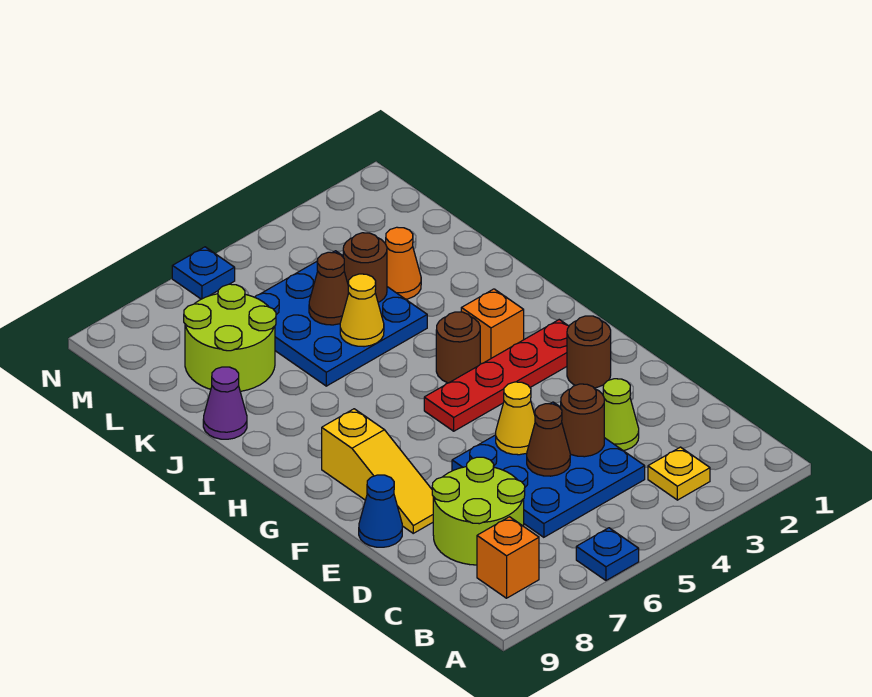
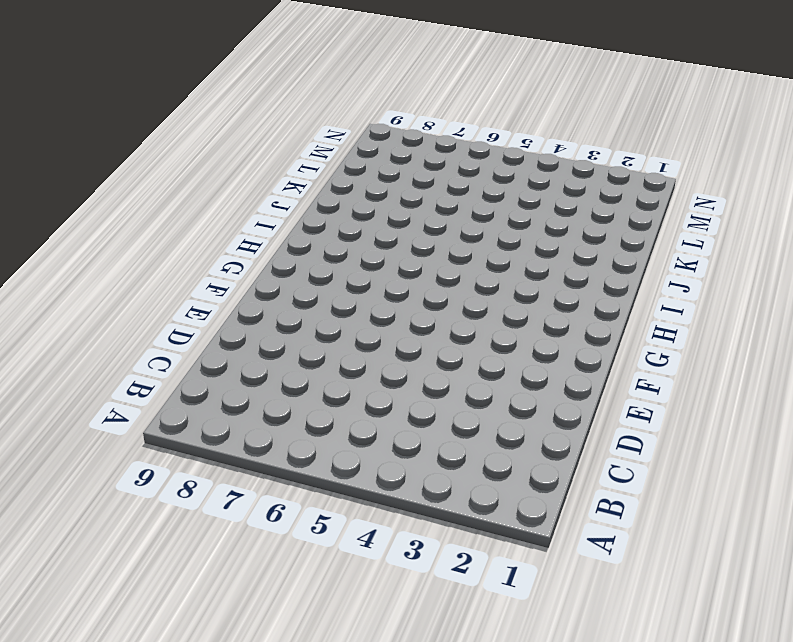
none -> blue 1x1 plate [576,528,639,580]
none -> yellow 1x1 plate [648,447,710,500]
none -> orange 1x1 brick [477,517,539,598]

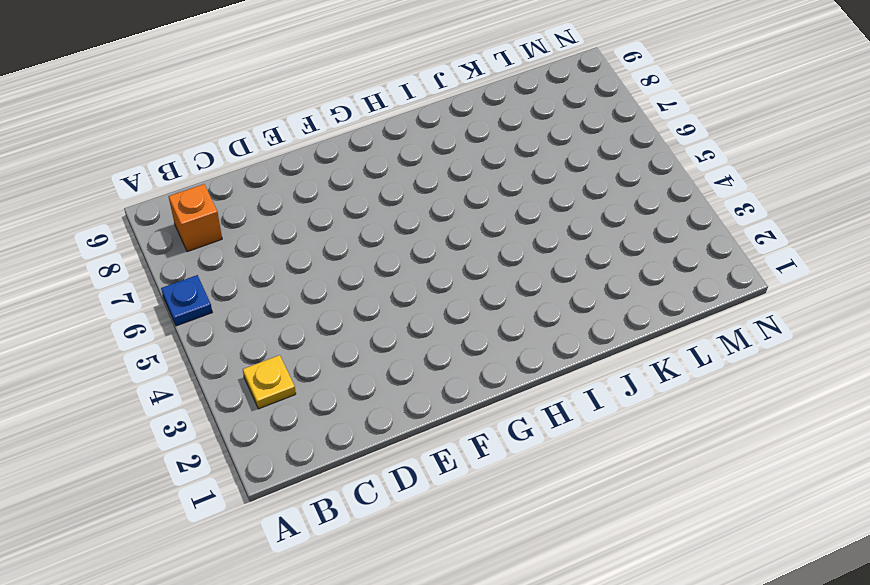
none -> blue 3x3 plate [452,402,645,537]
none -> lime 2x2 round brick [432,457,525,565]
none -> lime 1x1 cone [603,379,639,450]

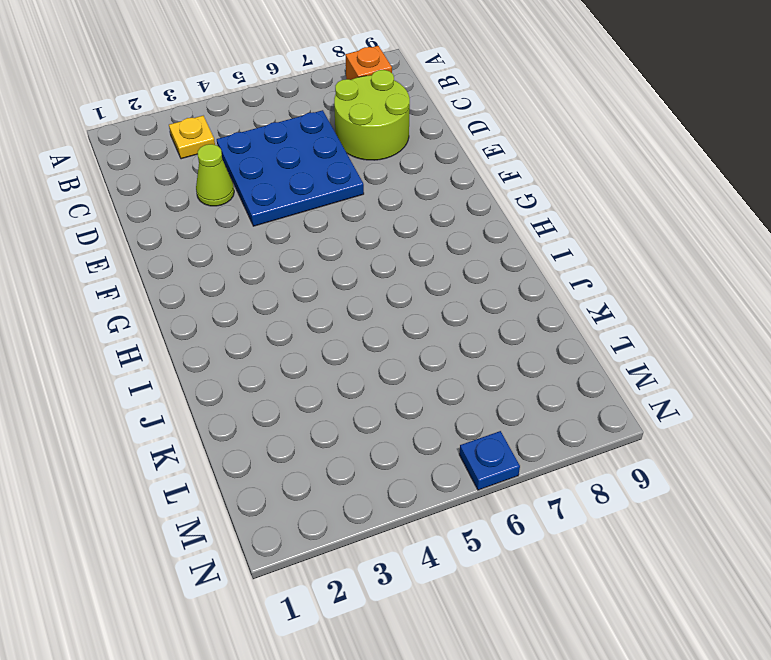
none -> blue 1x1 plate [576,528,639,580]
none -> yellow 1x3 slope [322,409,433,533]
none -> blue 1x1 cone [359,475,402,547]

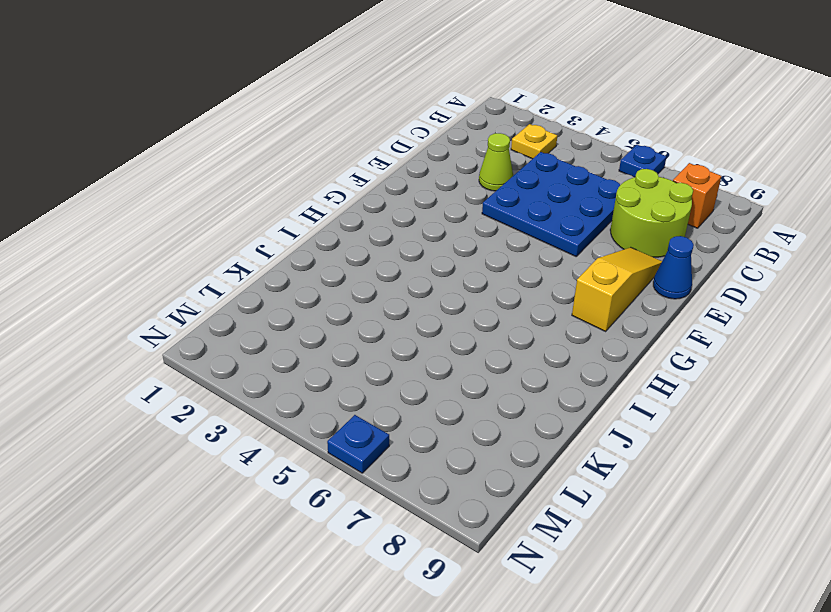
none -> brown 1x1 round brick [567,316,611,388]
none -> red 1x4 plate [424,320,569,431]
none -> orange 1x1 brick [461,289,524,364]

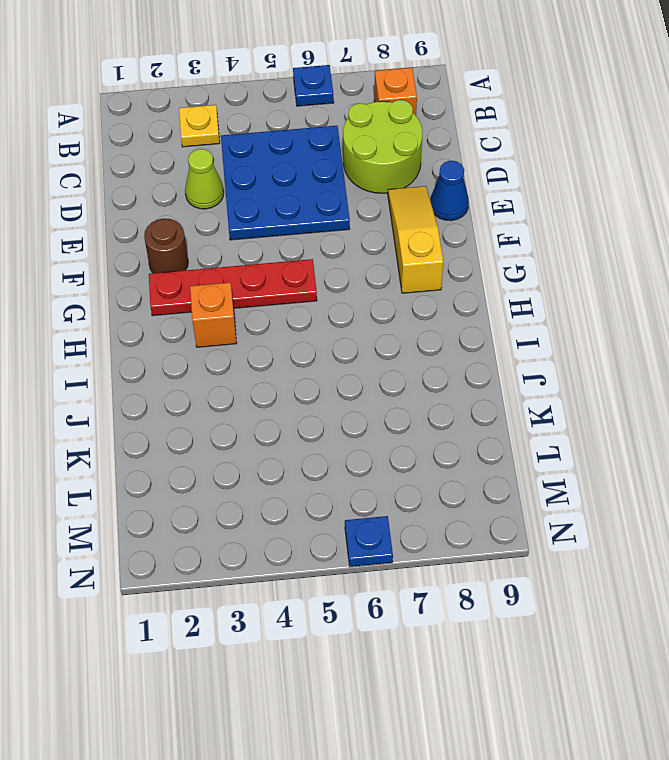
none -> brown 1x1 round brick [436,312,480,383]
none -> blue 3x3 plate [255,251,427,386]
none -> purple 1x1 cone [203,367,247,439]

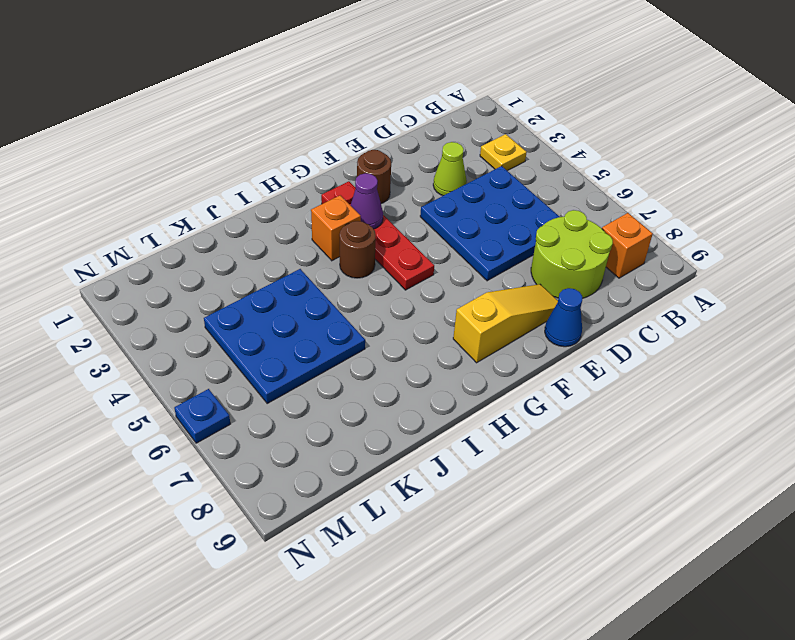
purple 1x1 cone [351,173,383,229] -> purple 1x1 cone moved to [203,367,247,439]
none -> blue 1x1 plate [576,528,639,580]
none -> orange 1x1 cone [386,227,421,299]
none -> lime 2x2 round brick [184,284,276,391]

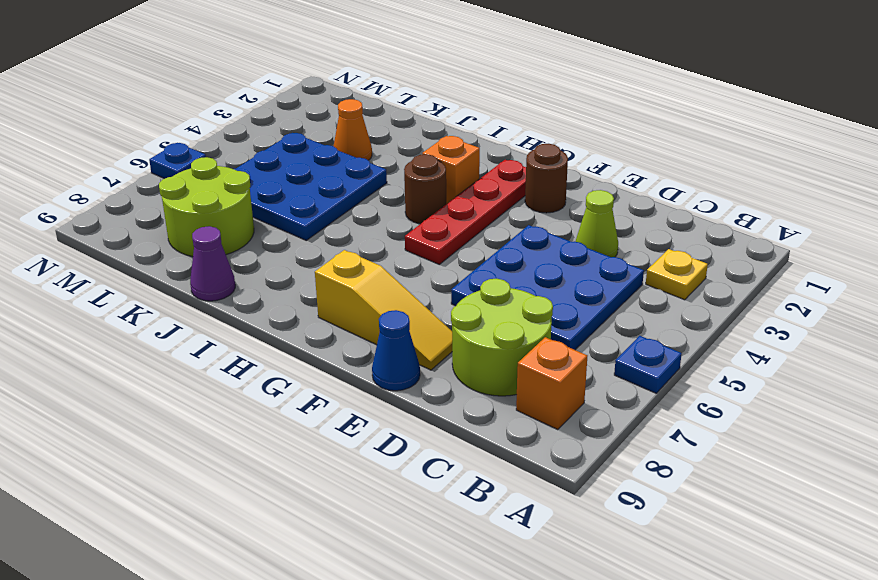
none -> brown 1x1 round brick [561,384,604,457]
none -> brown 1x1 cone [527,404,570,476]
none -> yellow 1x1 cone [496,382,535,455]

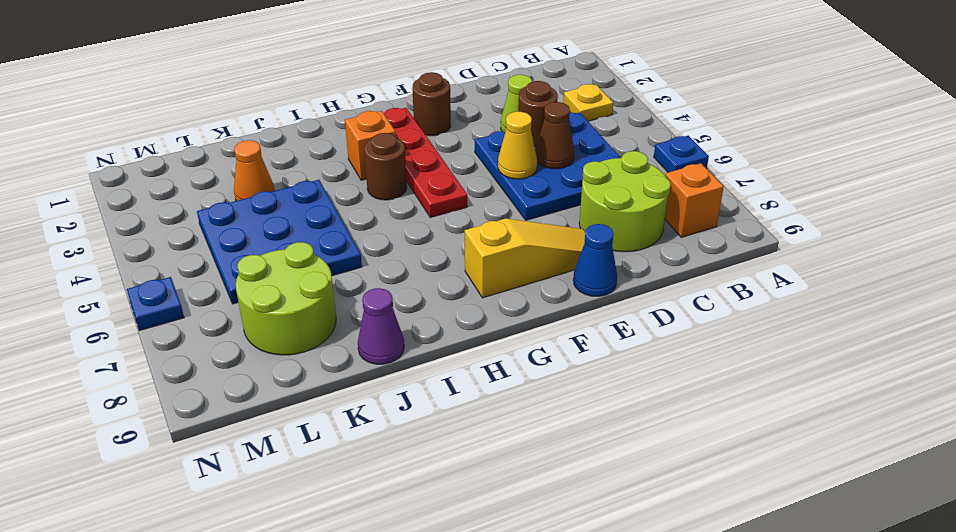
none -> yellow 1x1 cone [340,274,384,347]
none -> brown 1x1 round brick [343,233,387,302]
none -> brown 1x1 cone [309,252,349,325]

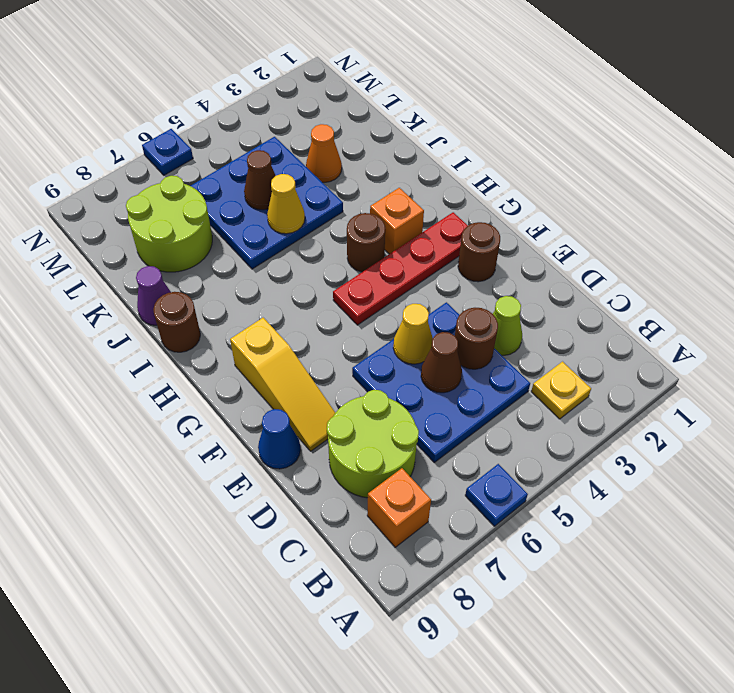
brown 1x1 round brick [153,292,200,352] -> brown 1x1 round brick moved to [343,233,387,302]

